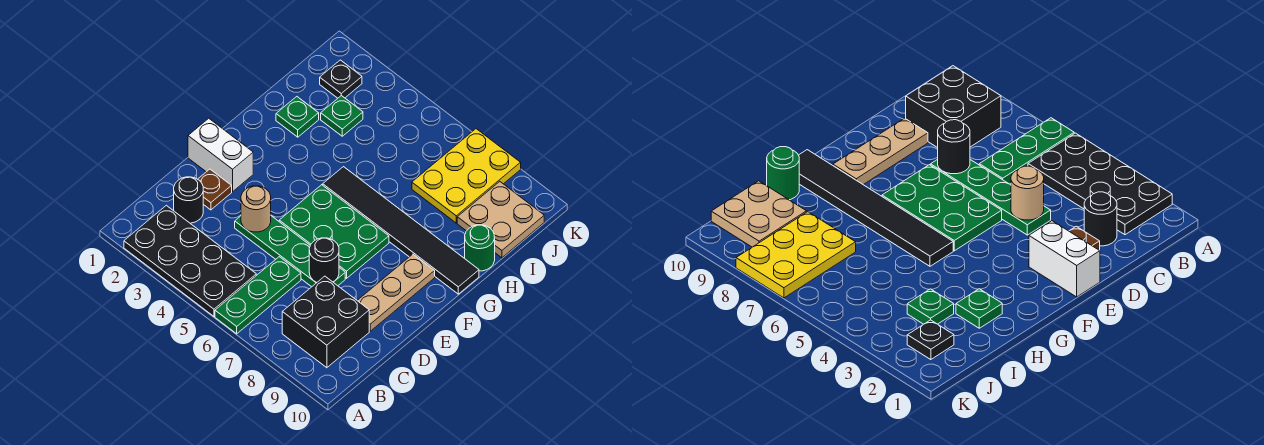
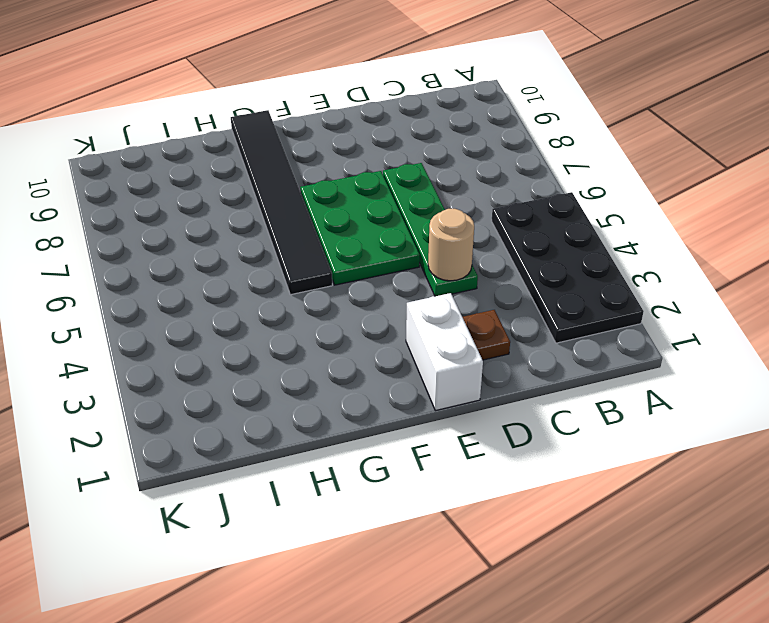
none -> green 1x3 plate [215,257,301,334]
none -> black 2x2 brick [282,276,369,368]
none -> black 1x1 round brick [174,177,203,223]

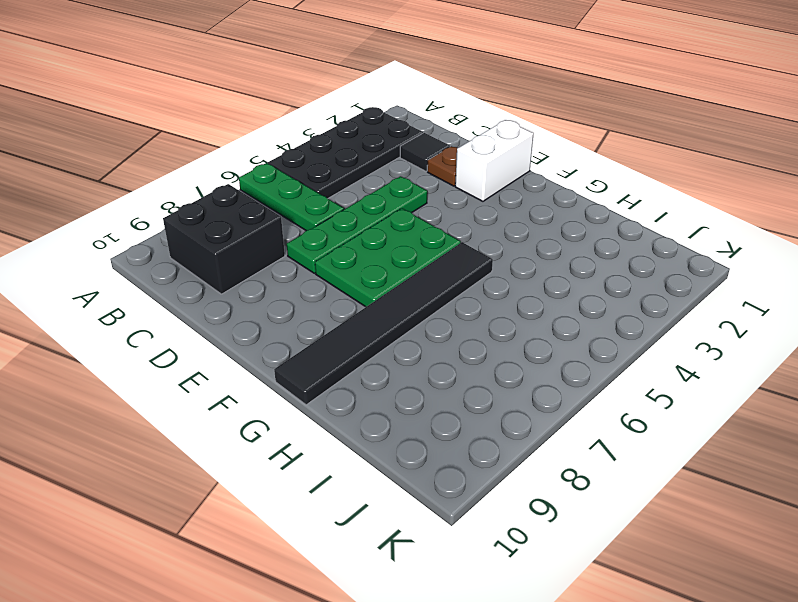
black 1x1 tile [400,133,450,171] -> black 1x1 round brick [174,177,203,223]
none -> tan 1x3 plate [357,254,435,331]
none -> green 1x1 plate [276,97,319,137]
none -> green 1x1 round brick [465,225,495,271]

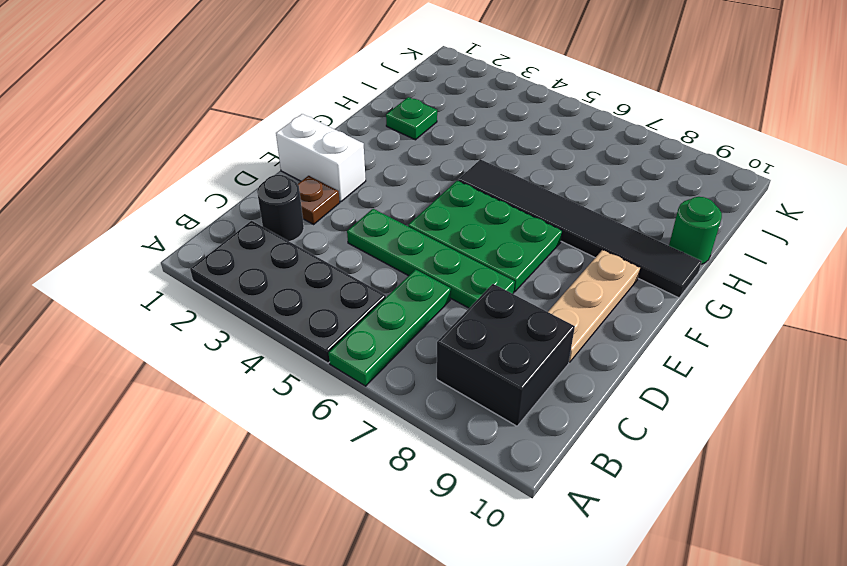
none -> green 1x1 plate [321,95,363,136]
none -> yellow 2x3 plate [412,129,521,223]
none -> tan 2x2 plate [457,182,544,258]

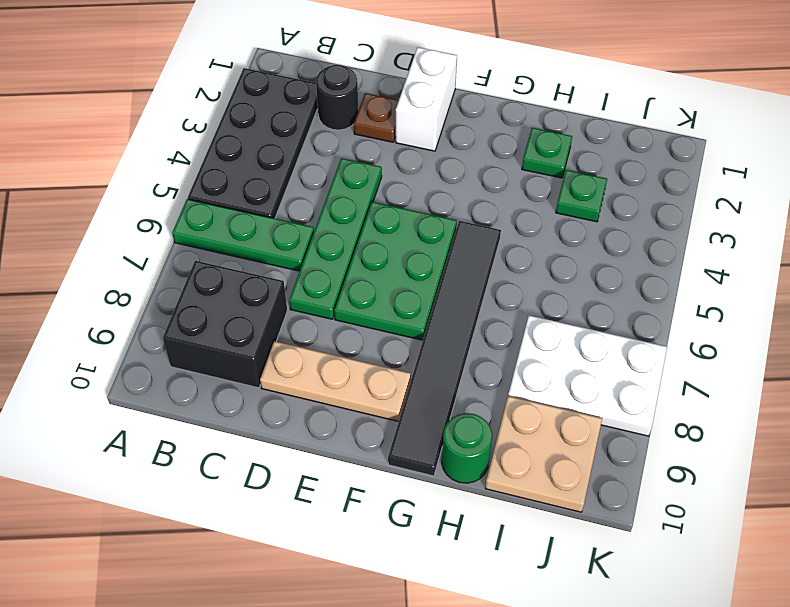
white 2x3 plate [508,315,667,436] -> yellow 2x3 plate [412,129,521,223]
none -> black 1x1 plate [320,60,362,98]
none -> tan 1x1 round brick [241,186,271,232]
none -> black 1x1 round brick [309,238,339,282]

